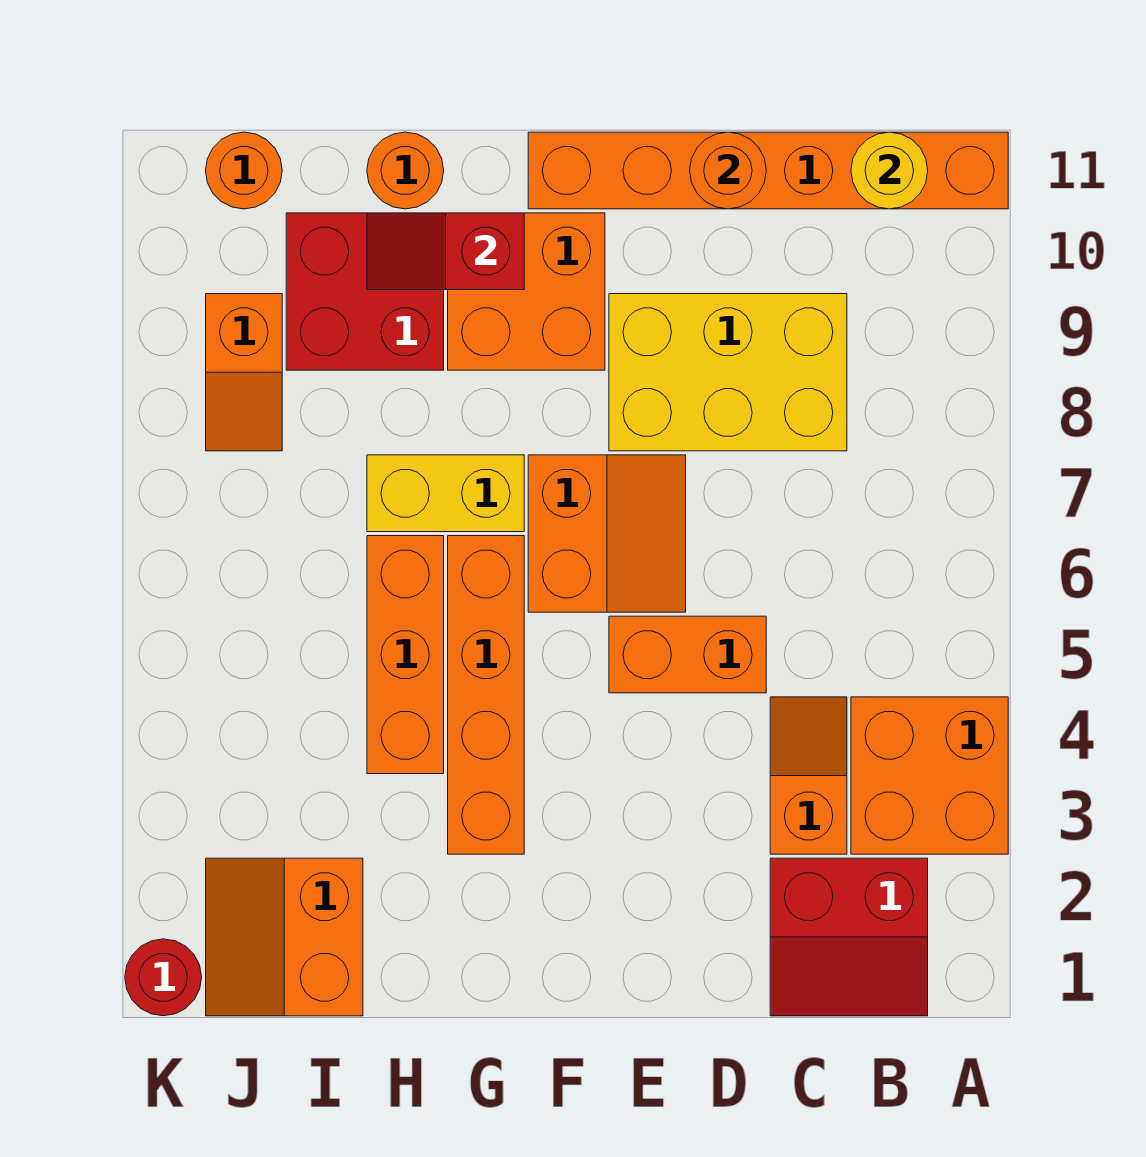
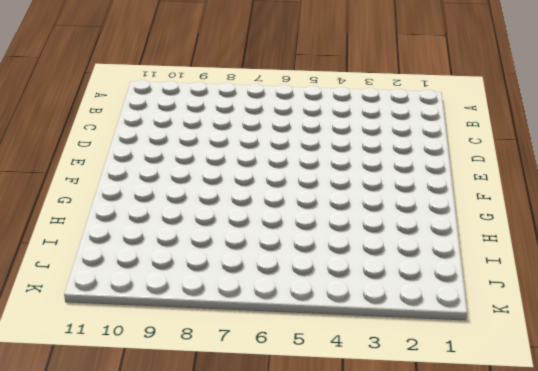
none -> orange 2x2 brick [851,697,1008,854]
none -> orange 1x6 brick [528,132,1008,209]
none -> red 2x2 slope [770,858,928,1016]

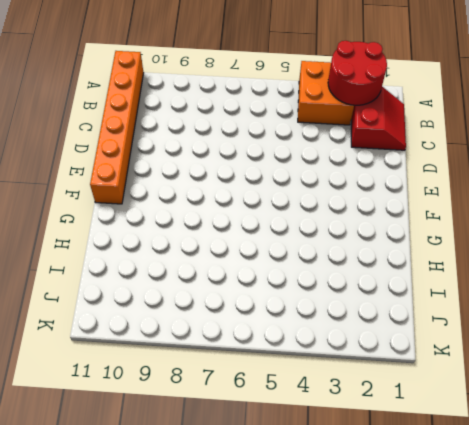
red 2x2 round brick [328,41,387,105] -> none
none -> orange 1x2 slope [770,697,847,854]
none -> yellow 2x3 brick [609,294,847,451]
none -> orange 1x2 brick [609,616,766,693]

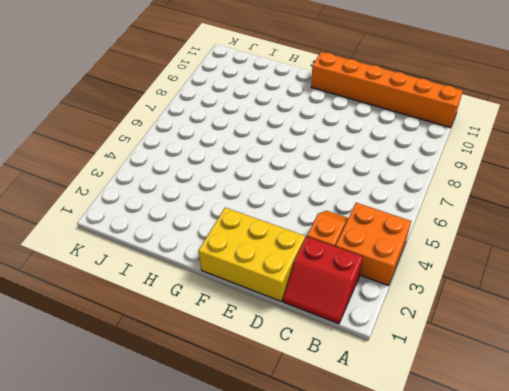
yellow 2x3 brick [198,208,305,301] -> yellow 2x3 brick moved to [609,294,847,451]
none -> orange 1x2 brick [609,616,766,693]
none -> orange 2x2 slope [528,455,686,612]
none -> orange 2x2 brick [448,213,605,370]

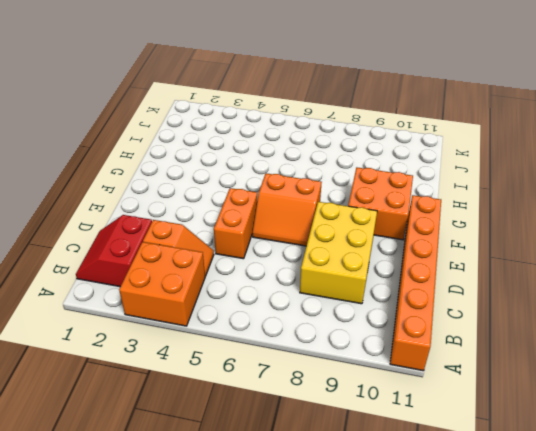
none -> orange 1x4 brick [448,536,524,854]
none -> yellow 1x2 brick [367,455,524,532]
none -> orange 1x3 brick [367,536,444,774]

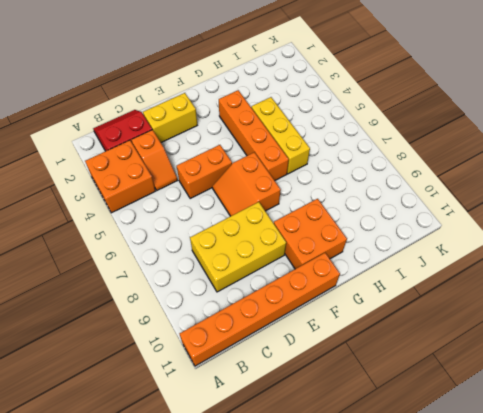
yellow 1x2 brick [143,93,197,142] -> yellow 1x2 brick moved to [367,455,524,532]
yellow 1x3 brick [251,97,310,174] -> orange 1x3 brick [367,536,444,774]
none -> red 2x2 brick [286,213,444,370]
none -> orange 1x1 round brick [367,132,444,209]
none -> orange 2x2 slope [206,858,363,1016]

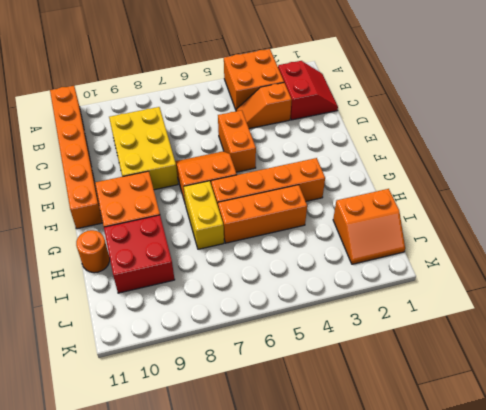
none -> orange 1x2 slope [206,294,282,451]
none -> orange 1x1 round brick [206,132,282,209]
none -> red 1x1 round brick [125,939,202,1016]

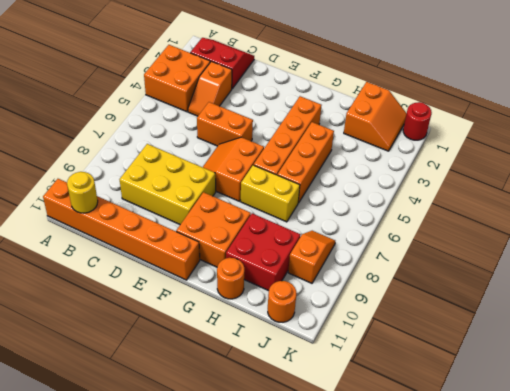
none -> orange 1x1 round brick [690,132,766,209]
none -> red 1x2 slope [367,213,524,290]

